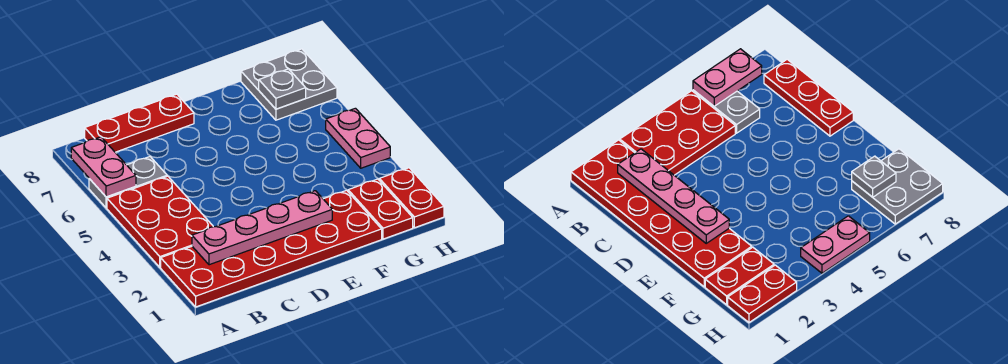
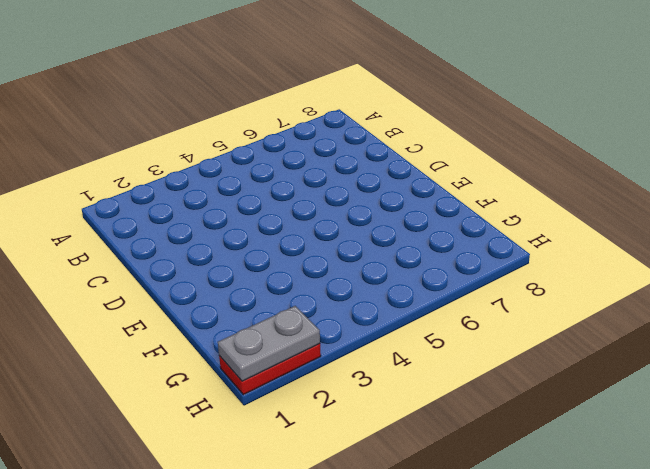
grey 1x2 plate [218,306,320,381] -> grey 1x2 plate turned to [89,157,167,208]
none -> red 2x6 plate [161,190,382,307]
none -> red 2x3 plate [107,176,213,267]

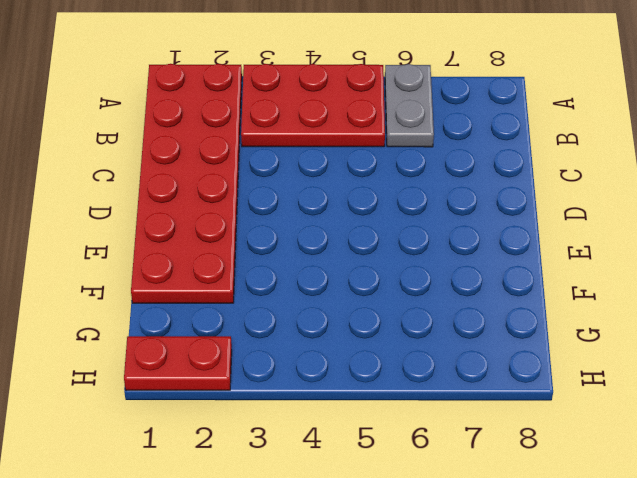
none -> red 1x3 plate [85,94,194,152]
none -> red 1x2 plate [348,179,413,239]

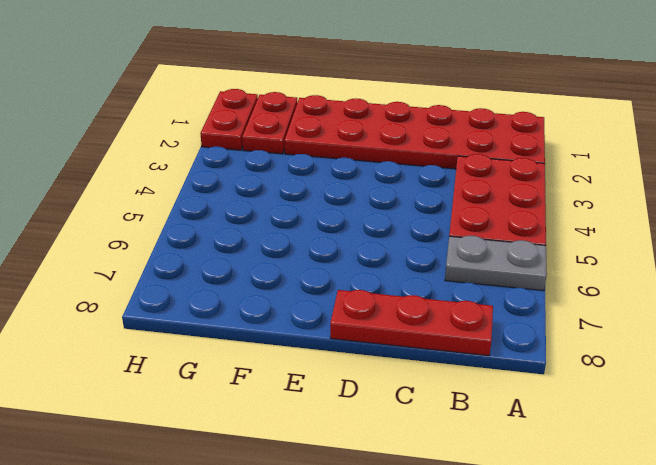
none -> grey 2x2 plate [241,49,337,120]
none -> pink 1x2 plate [326,108,390,168]

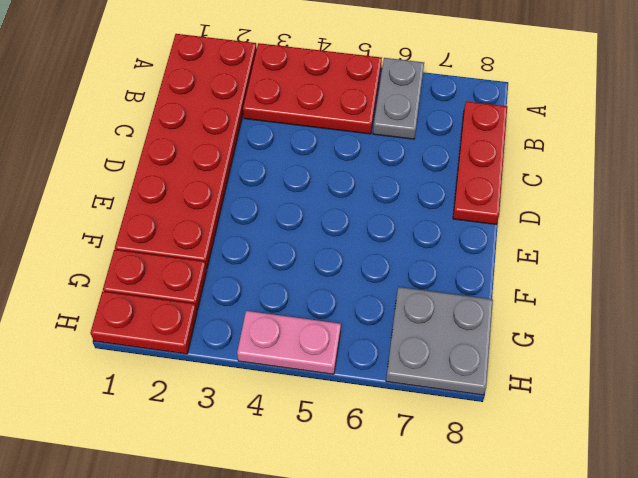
none -> pink 1x2 plate [71,137,136,197]
none -> pink 1x4 plate [192,191,332,265]

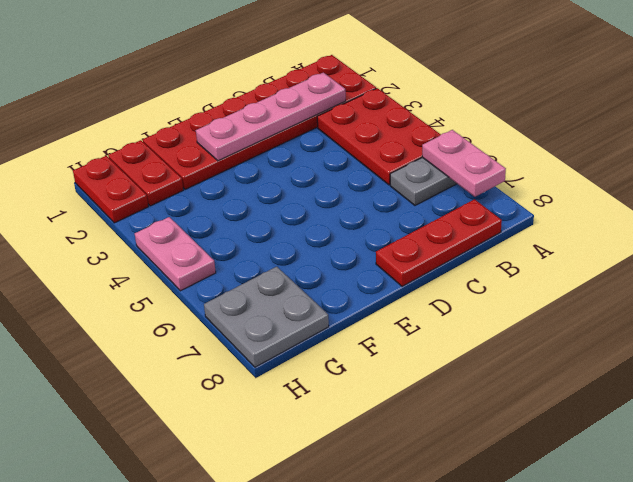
none -> grey 1x1 plate [259,69,306,109]

